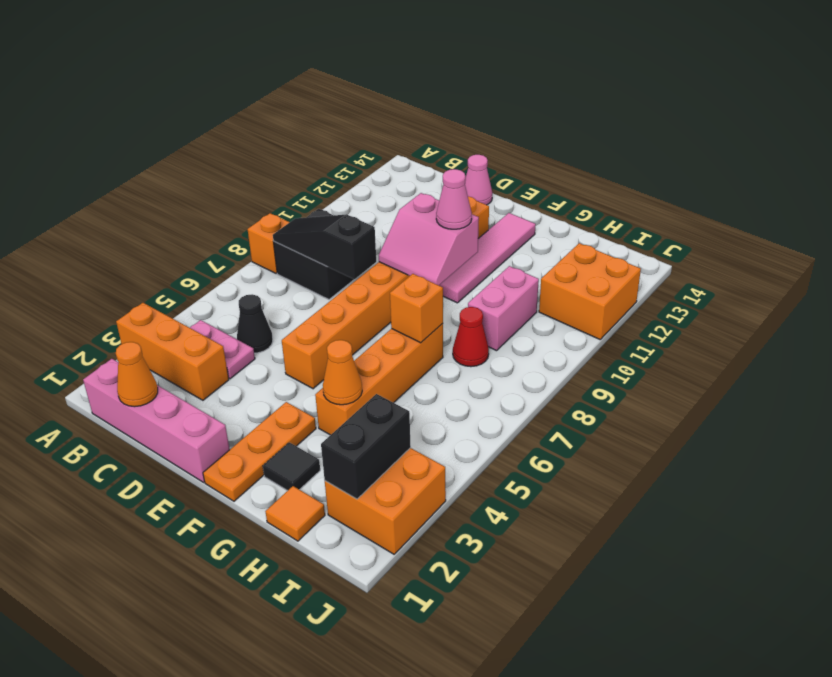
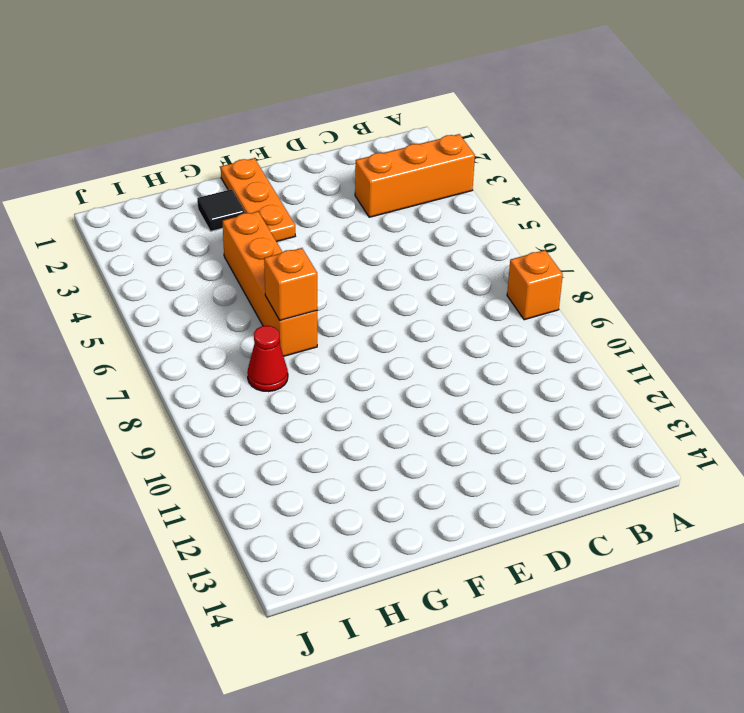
none -> pink 1x4 brick [83,359,230,482]
none -> pink 1x2 plate [190,320,255,379]
none -> black 2x2 brick [274,209,354,299]

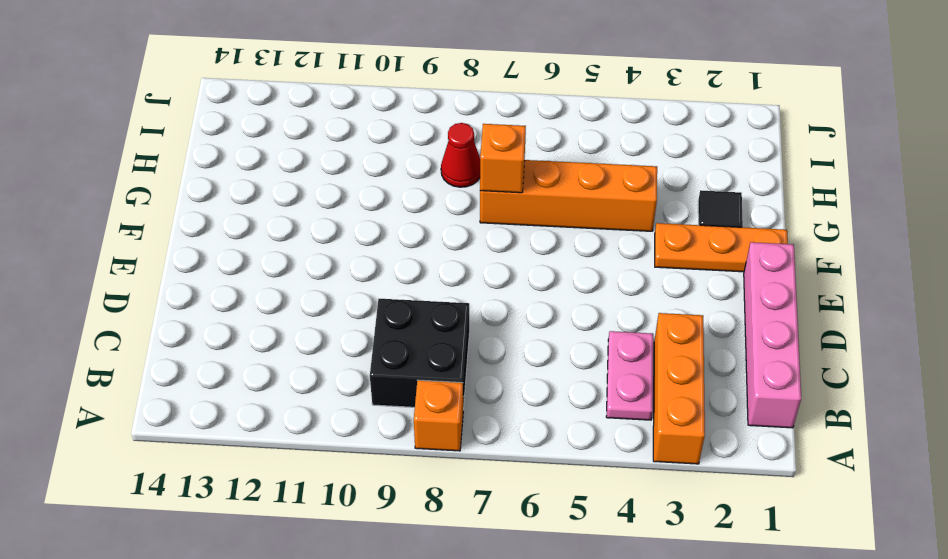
none -> black 1x1 cone [237,294,273,353]
none -> pink 1x1 cone [465,155,492,205]
none -> orange 1x8 brick [282,196,489,389]

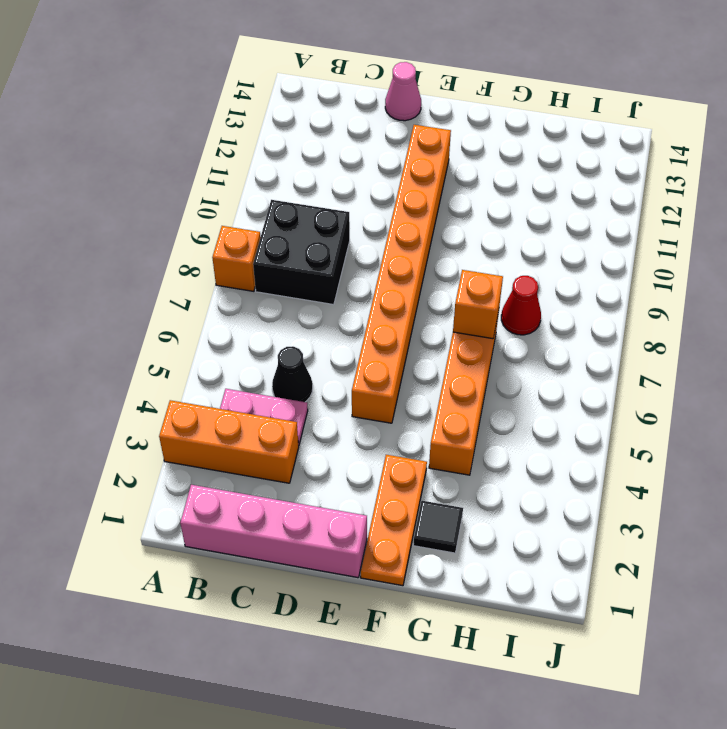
none -> pink 1x4 tile [439,213,536,303]
none -> orange 1x1 tile [265,486,325,541]
none -> pink 1x2 brick [468,266,539,351]

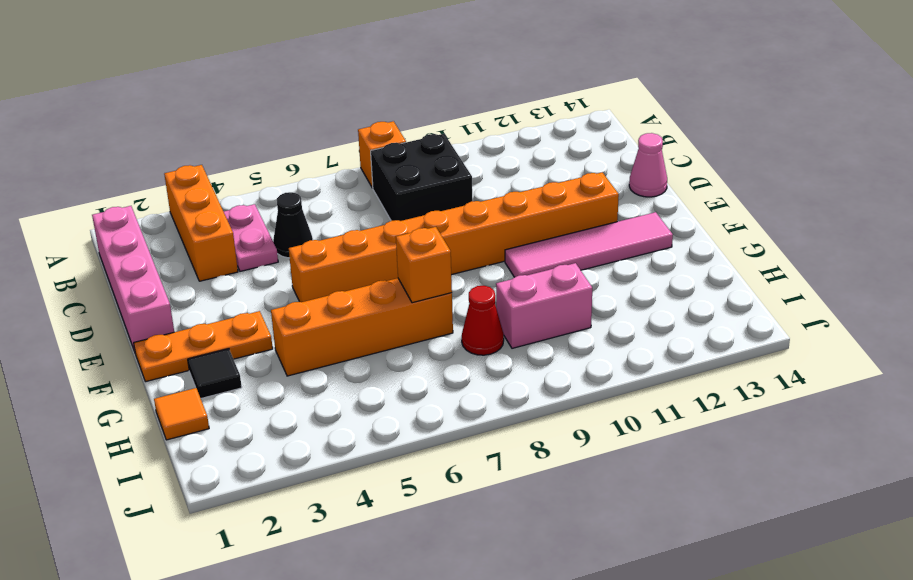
none -> orange 2x2 brick [325,448,446,554]
none -> orange 2x2 brick [539,243,641,339]
none -> black 1x3 slope [273,215,376,279]

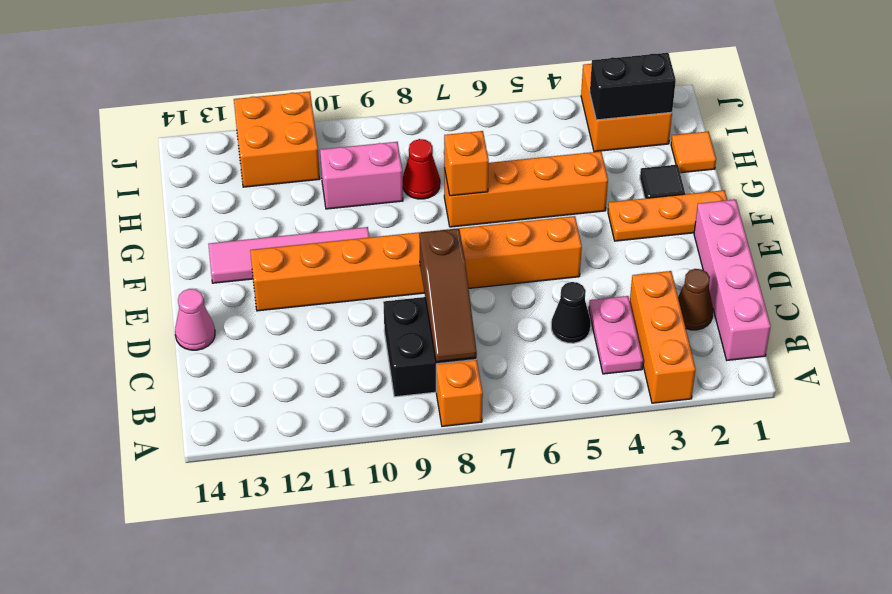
brown 1x3 slope [419,229,477,362] -> black 1x3 slope [273,215,376,279]
brown 1x1 cone [678,269,713,330] -> none
none -> orange 1x1 cone [116,342,158,407]
none -> pink 2x2 slope [379,193,479,285]
none -> orange 1x1 cone [323,340,362,405]

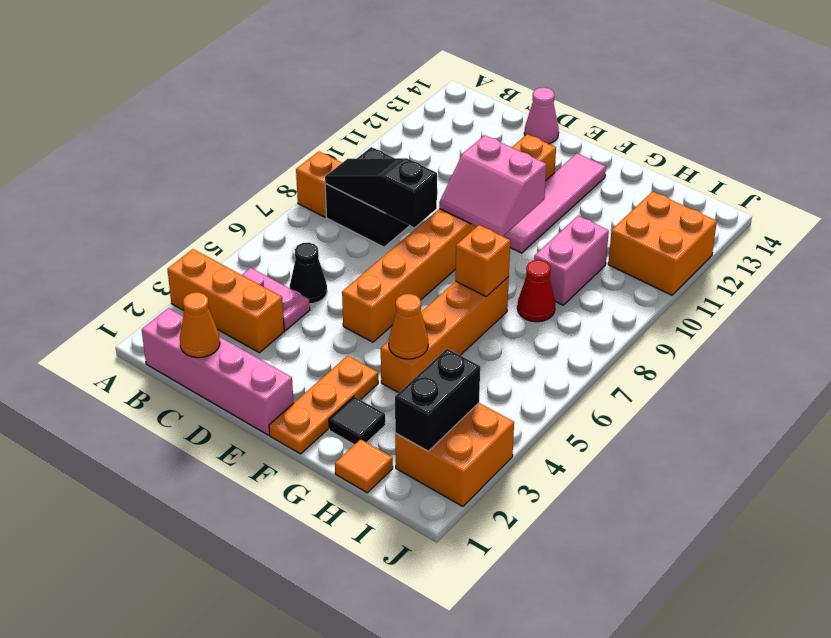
none -> pink 1x1 cone [436,169,472,229]

